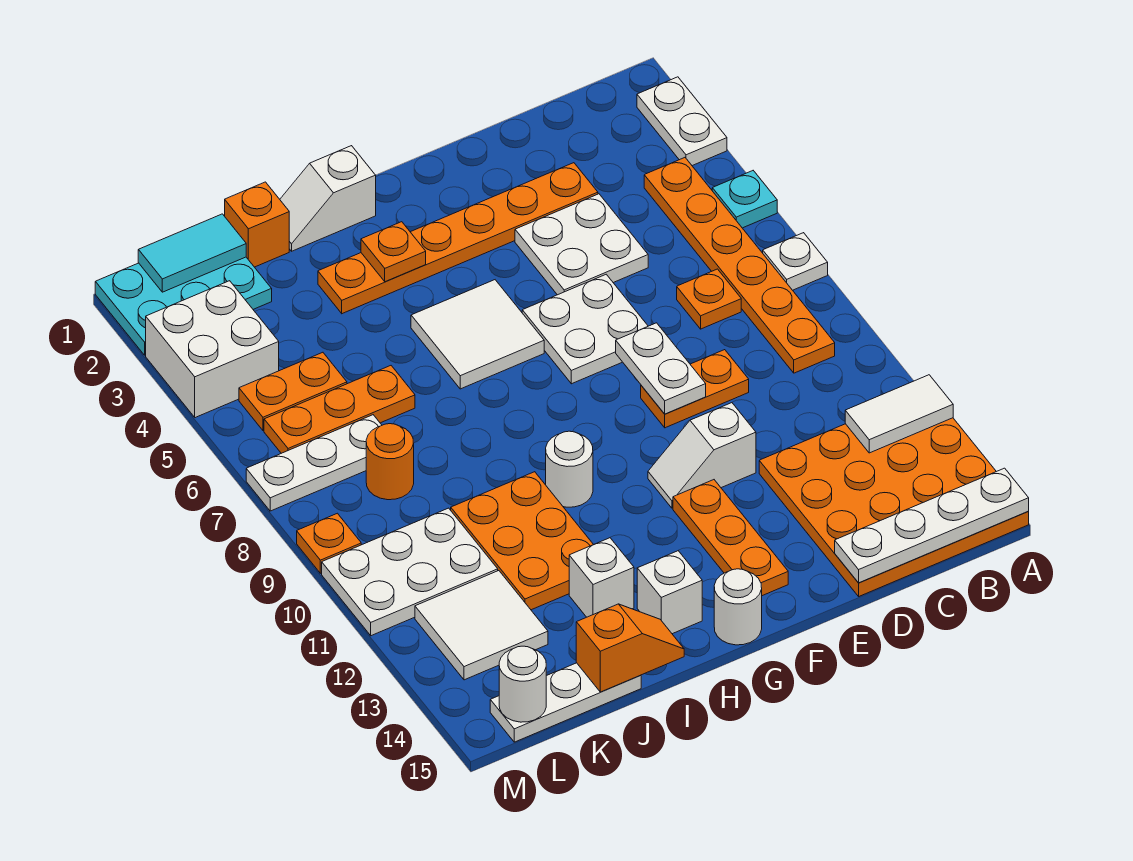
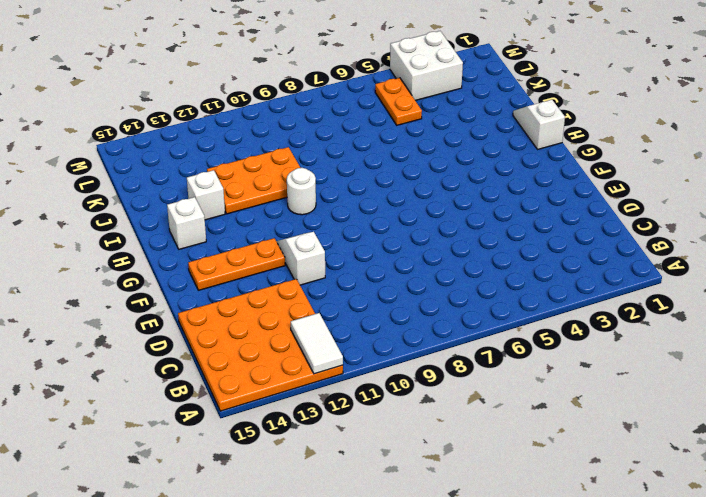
none -> white 1x2 plate [637,77,727,166]
none -> cyan 1x1 plate [712,171,777,228]
none -> white 1x1 plate [763,233,828,290]
none -> orange 1x6 plate [644,158,835,373]

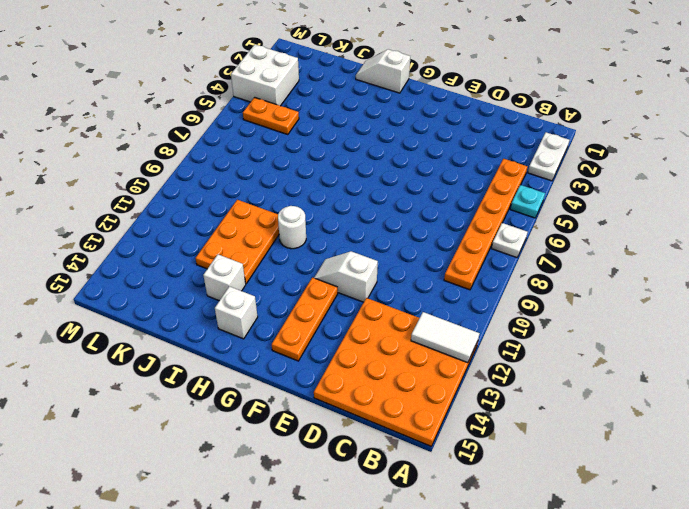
none -> orange 1x1 plate [677,269,741,329]
none -> orange 1x6 plate [318,163,598,314]
none -> white 2x2 plate [515,194,648,295]
none -> orange 1x2 plate [641,350,749,428]

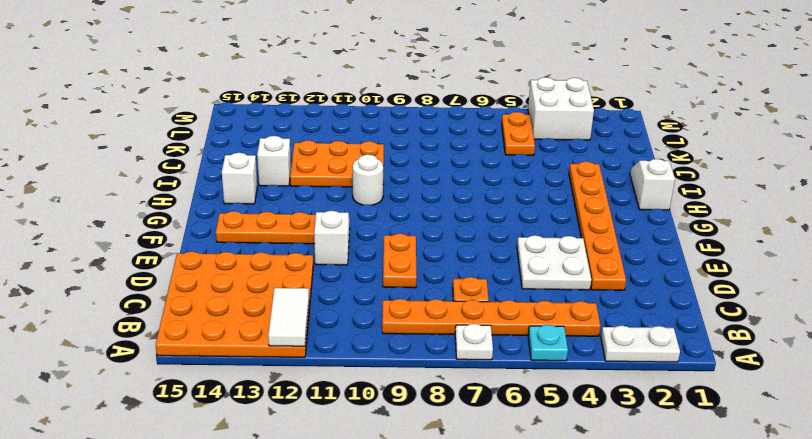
none -> white 2x2 plate [522,274,648,384]
none -> white 2x2 tile [411,280,544,389]
none -> white 1x1 round brick [714,569,762,645]
none -> orange 1x1 brick [225,182,289,267]

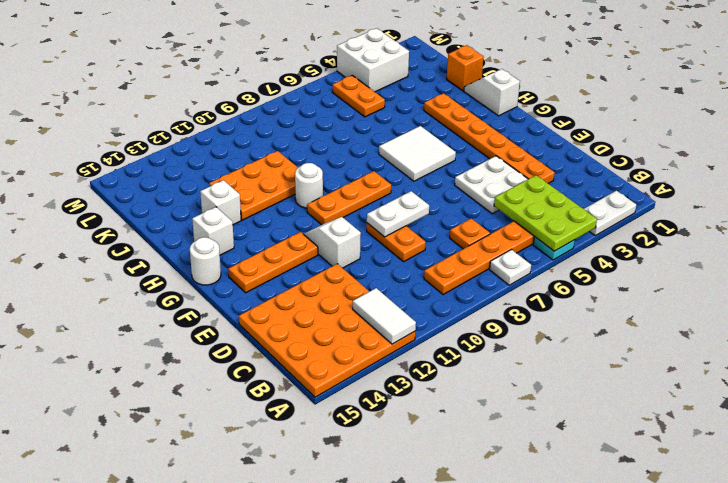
lime 2x3 plate [494,175,597,251] -> none
orange 1x3 plate [307,171,391,225] -> orange 1x3 plate turned to [264,366,415,453]
none -> white 2x2 plate [522,274,648,384]
none -> white 1x3 plate [490,663,641,742]
none -> cyan 2x3 plate [95,257,272,355]
none -> white 1x3 plate [246,415,382,511]

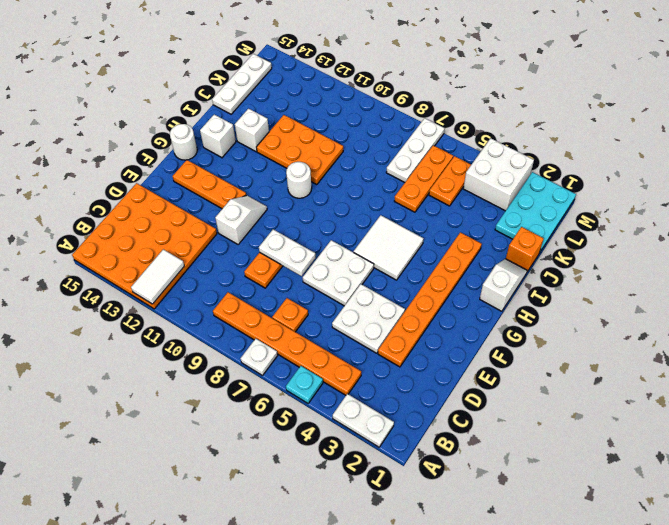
none -> orange 1x1 round brick [366,424,414,500]
none -> white 2x3 plate [322,508,498,636]
none -> white 2x2 tile [415,571,548,680]
none -> orange 1x1 plate [297,513,361,573]

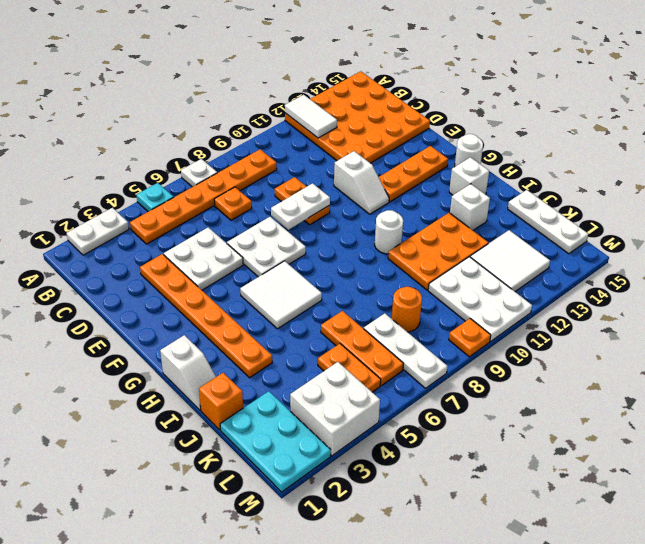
none -> white 1x4 plate [835,468,1029,583]
none -> orange 1x1 plate [361,222,426,282]
none -> orange 1x2 slope [576,604,684,692]
none -> cyan 1x2 tile [138,214,246,292]

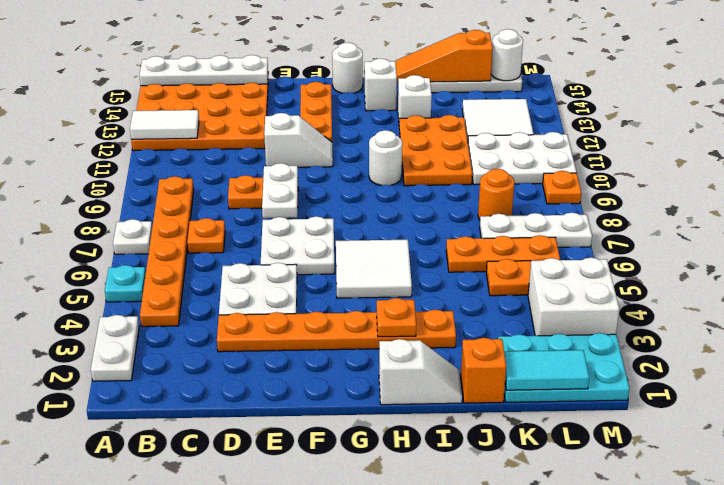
orange 1x3 slope [395,30,493,82] -> orange 1x2 slope [576,604,684,692]

